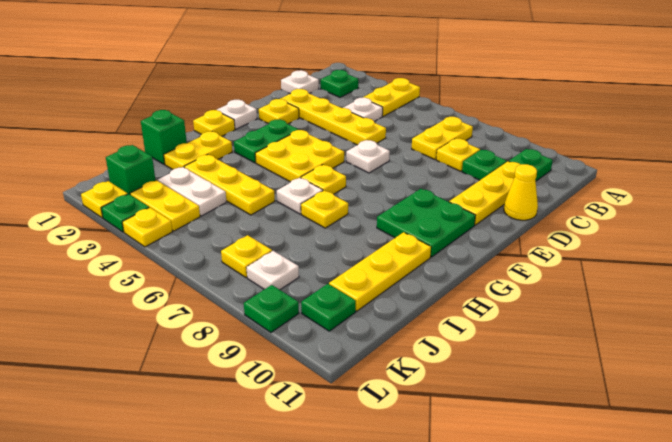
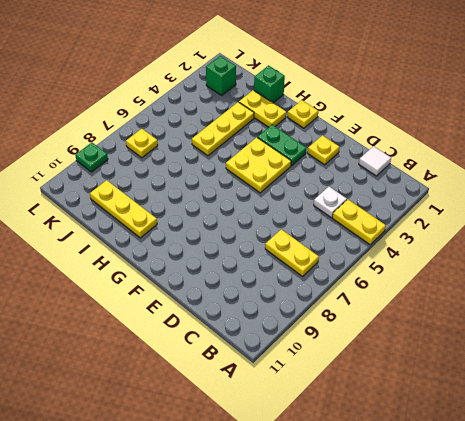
white 1x1 tile [359,146,391,176] -> white 1x1 plate [281,70,319,94]
none -> green 1x1 plate [321,70,358,97]
none -> green 1x1 plate [509,149,553,181]
none -> yellow 1x1 plate [436,139,480,171]
none -> green 1x1 plate [462,150,507,180]

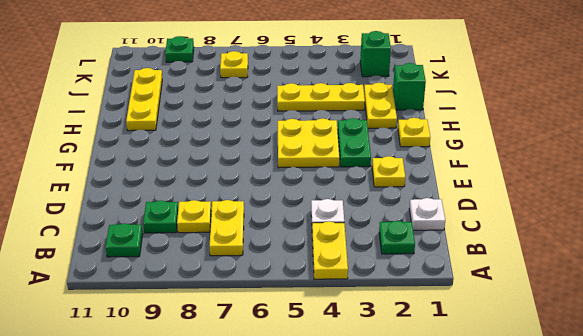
none -> yellow 1x3 plate [449,161,521,225]
none -> yellow 1x4 plate [280,89,386,145]
none -> yellow 1x1 cone [504,164,538,220]
none -> white 1x1 plate [346,140,390,173]

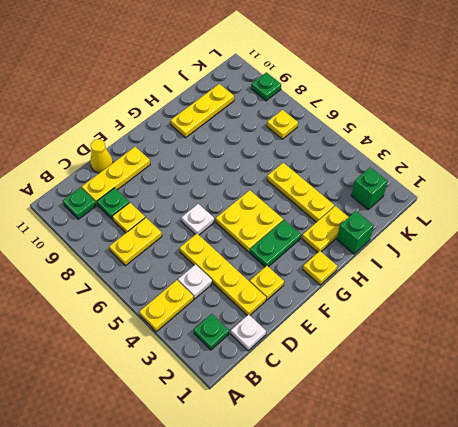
none -> white 1x1 plate [217,100,257,129]
none -> green 2x2 plate [377,189,476,257]
none -> yellow 1x1 plate [301,165,346,194]
none -> white 1x1 plate [277,178,323,214]

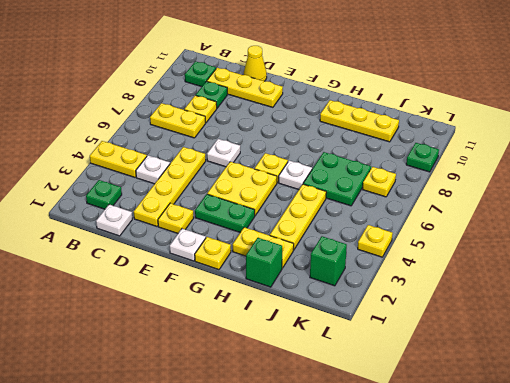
green 2x2 plate [303,152,371,206] -> green 2x2 plate moved to [377,189,476,257]
none -> yellow 1x1 plate [301,190,348,228]
none -> white 1x2 plate [158,167,226,216]
none -> yellow 1x2 plate [130,180,200,231]
none -> white 1x1 plate [246,251,299,290]

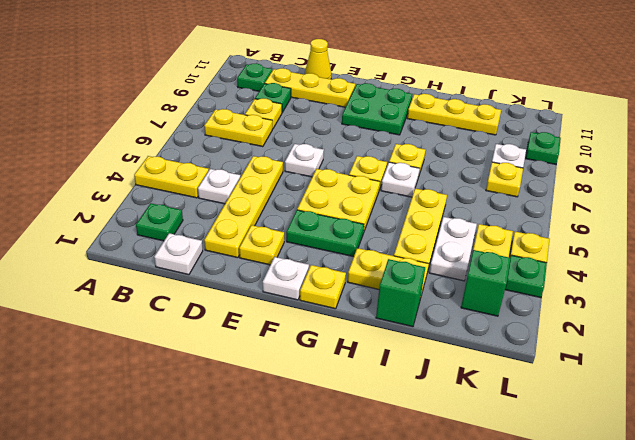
none -> green 1x1 plate [301,284,356,331]
none -> yellow 1x1 plate [81,181,128,218]

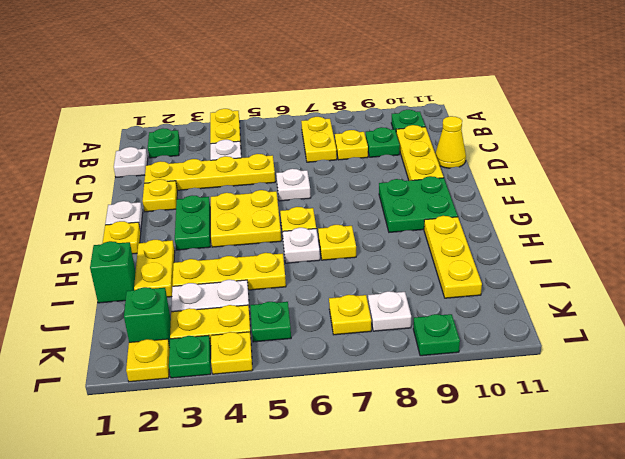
green 1x1 plate [250,302,291,342] -> green 1x1 plate moved to [301,284,356,331]

